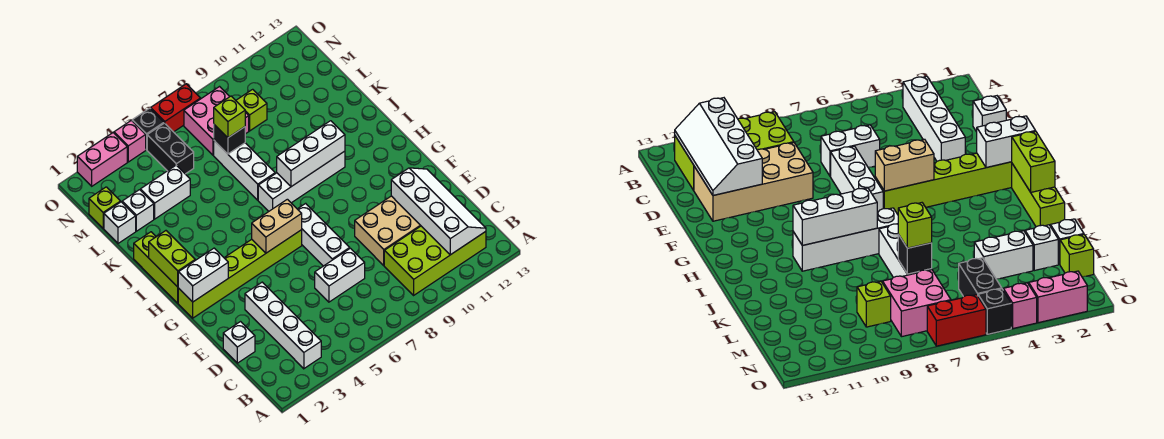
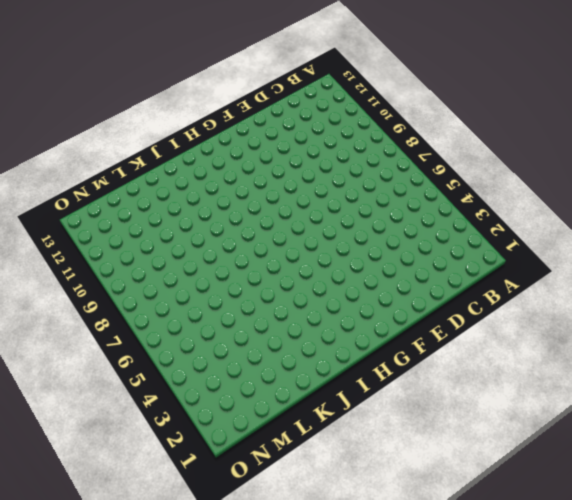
none -> white 1x4 brick [245,282,321,369]
none -> lime 2x4 brick [384,226,486,295]
none -> white 1x1 brick [223,322,255,363]

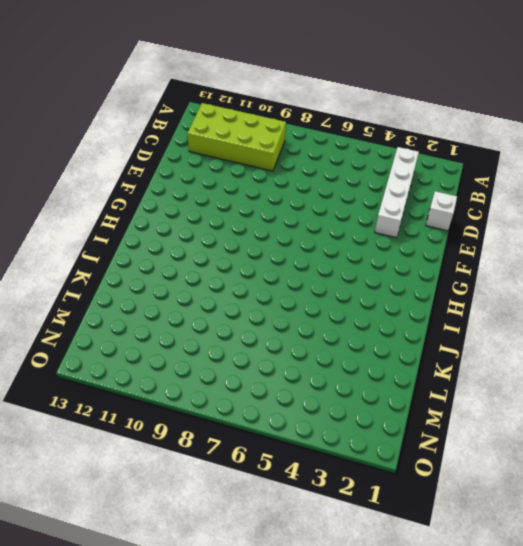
none -> white 1x2 brick [315,248,365,302]
none -> tan 2x4 brick [355,196,421,265]
none -> white 1x3 brick [298,203,350,266]

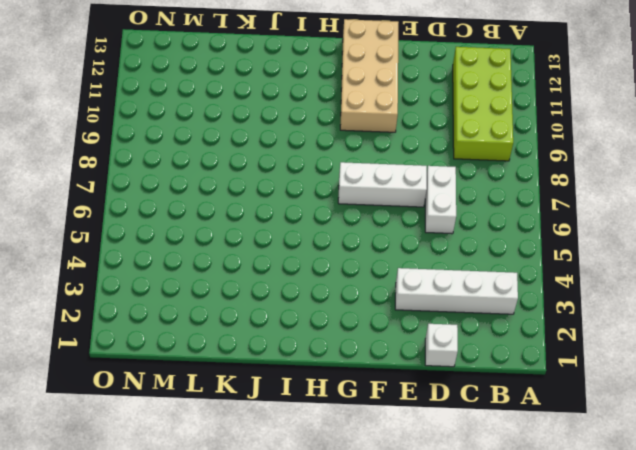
tan 2x4 brick [340,19,399,132] -> tan 2x4 brick moved to [355,196,421,265]
none -> lime 1x6 brick [178,230,302,318]
none -> lime 1x3 brick [134,232,178,303]
none -> white 1x4 brick [258,151,345,211]

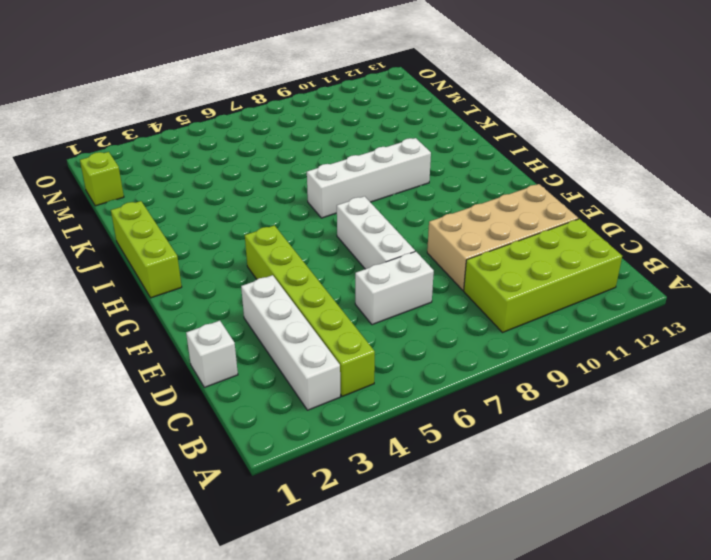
lime 1x6 brick [245,225,375,396] -> lime 1x6 brick turned to [178,230,302,318]
none -> white 1x3 brick [214,141,275,200]
none -> white 1x1 brick [104,202,136,243]
none -> white 1x1 brick [122,190,154,231]

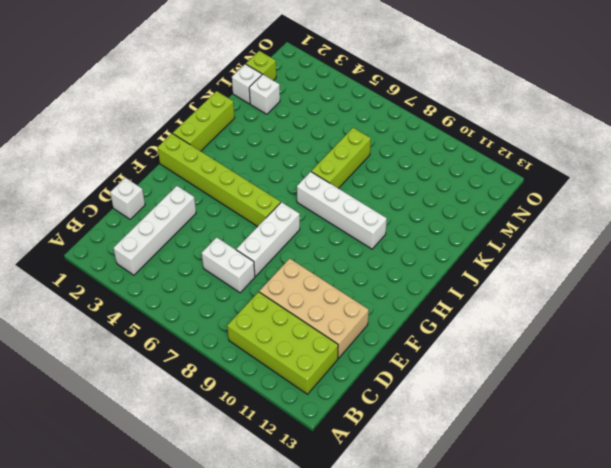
lime 1x3 brick [311,128,371,188] -> white 1x3 brick [214,141,275,200]
none -> white 1x2 brick [140,165,190,219]
none -> black 1x2 brick [147,123,194,174]
none -> pink 2x2 brick [184,87,249,155]

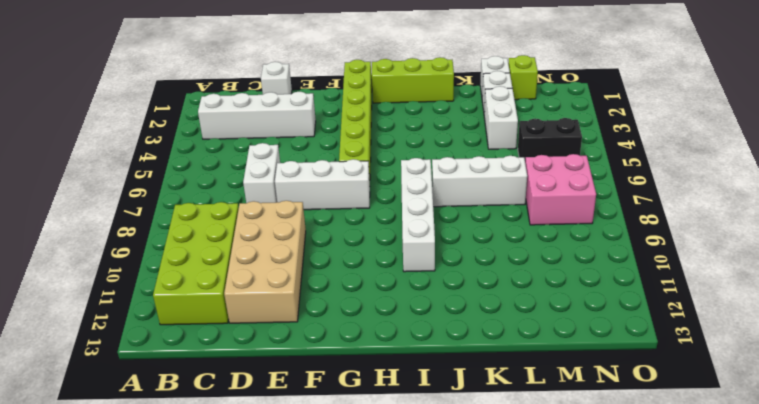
none -> lime 1x1 brick [236,89,267,131]
none -> pink 1x2 brick [77,133,127,186]
none -> pink 1x1 brick [114,120,146,162]

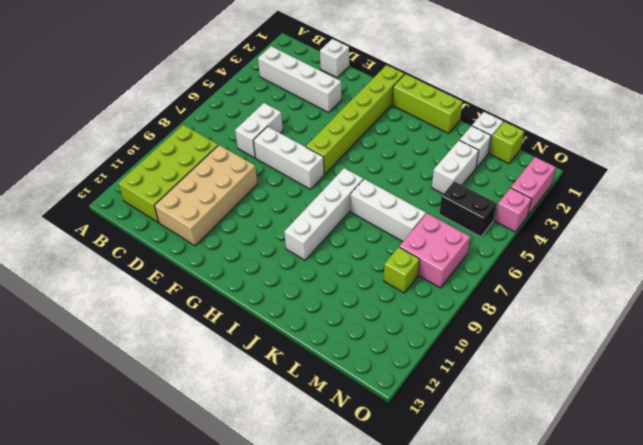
none -> black 1x1 brick [132,108,164,150]
none -> red 1x2 brick [151,84,201,132]
none -> white 2x4 slope [391,168,486,255]

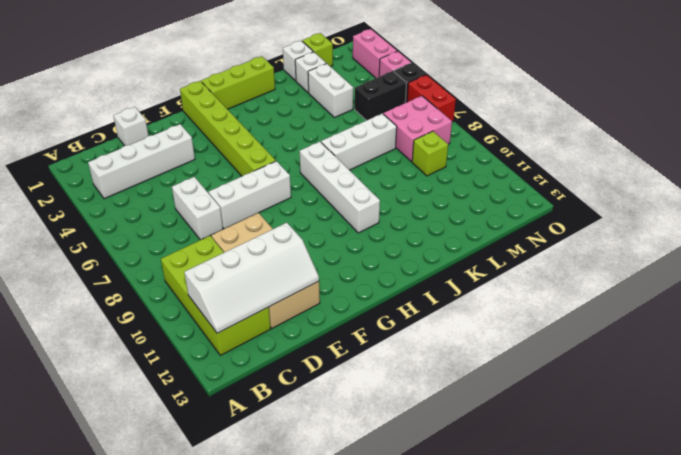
none -> white 1x2 brick [178,248,228,302]
none -> tan 1x2 brick [252,199,302,253]
none -> lime 1x2 brick [149,231,195,287]

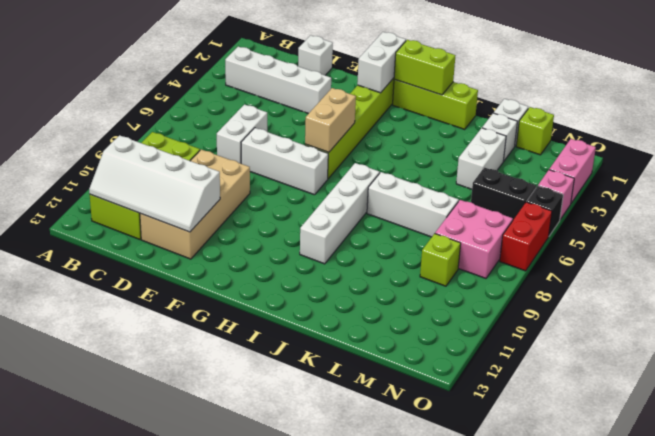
none -> white 1x3 brick [277,121,345,187]
none -> black 1x1 brick [214,125,245,154]
none -> lime 1x1 brick [214,96,245,138]

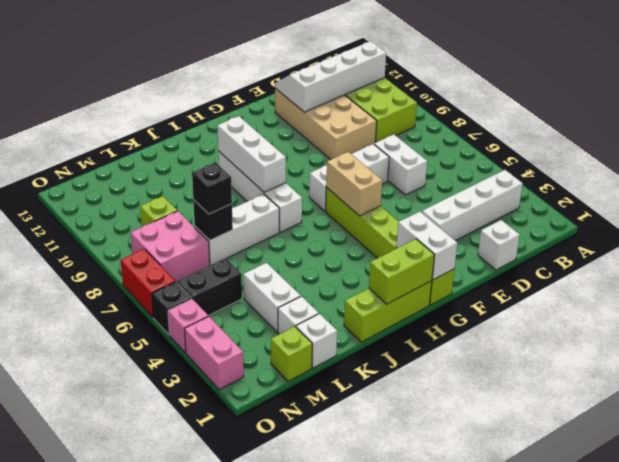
black 1x1 brick [192,162,232,214] -> lime 1x1 brick [214,96,245,138]

